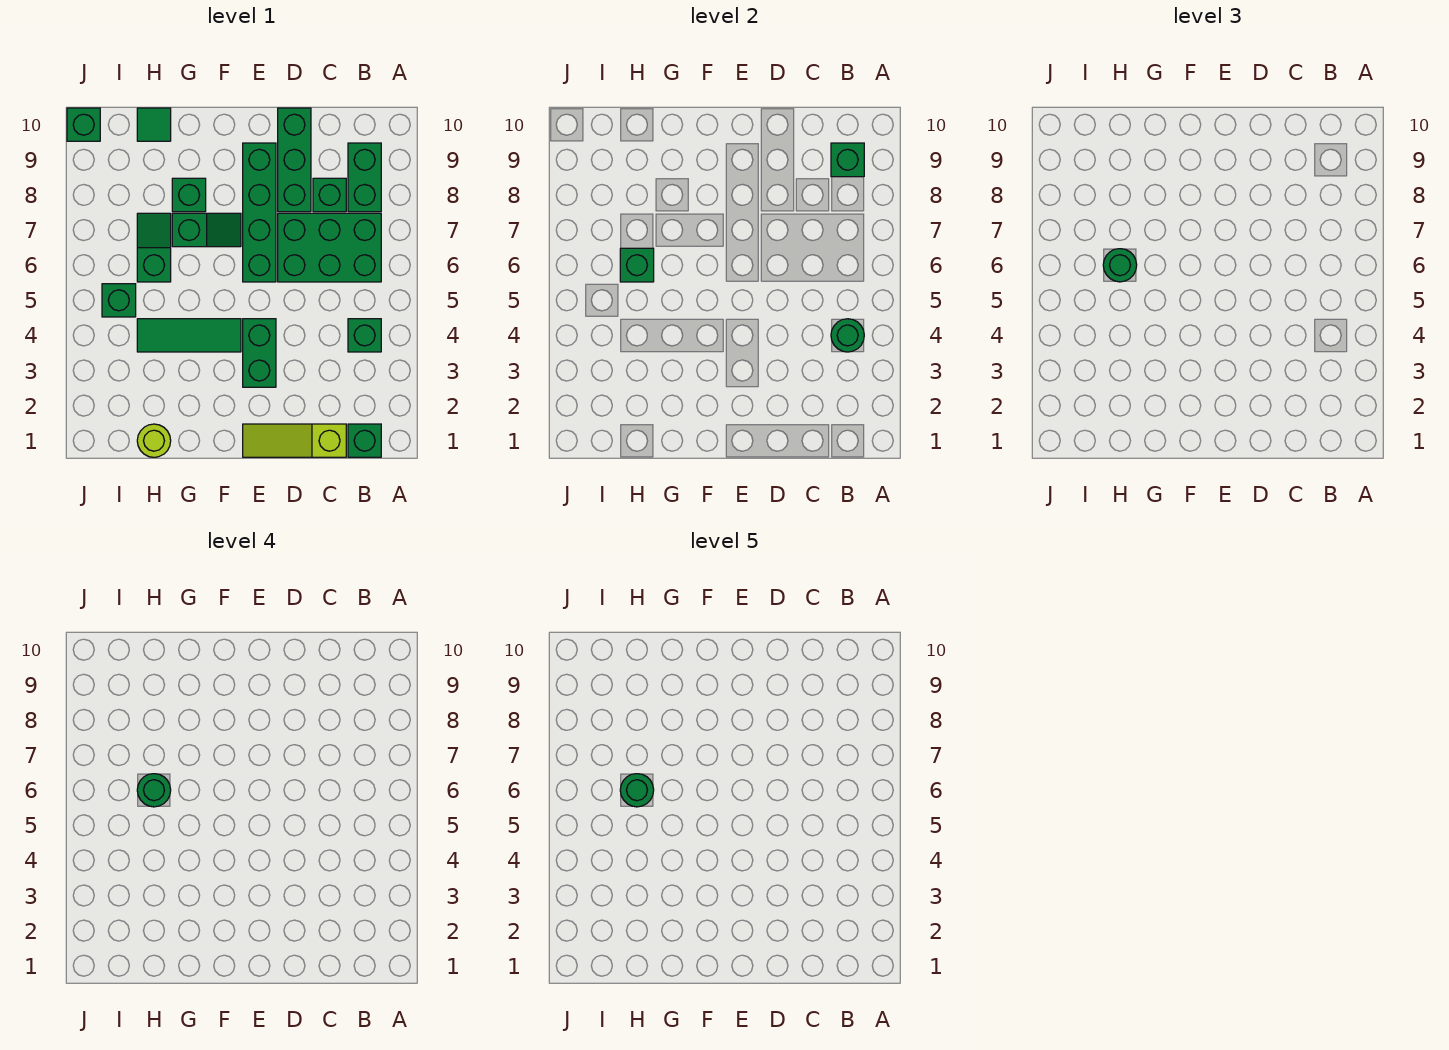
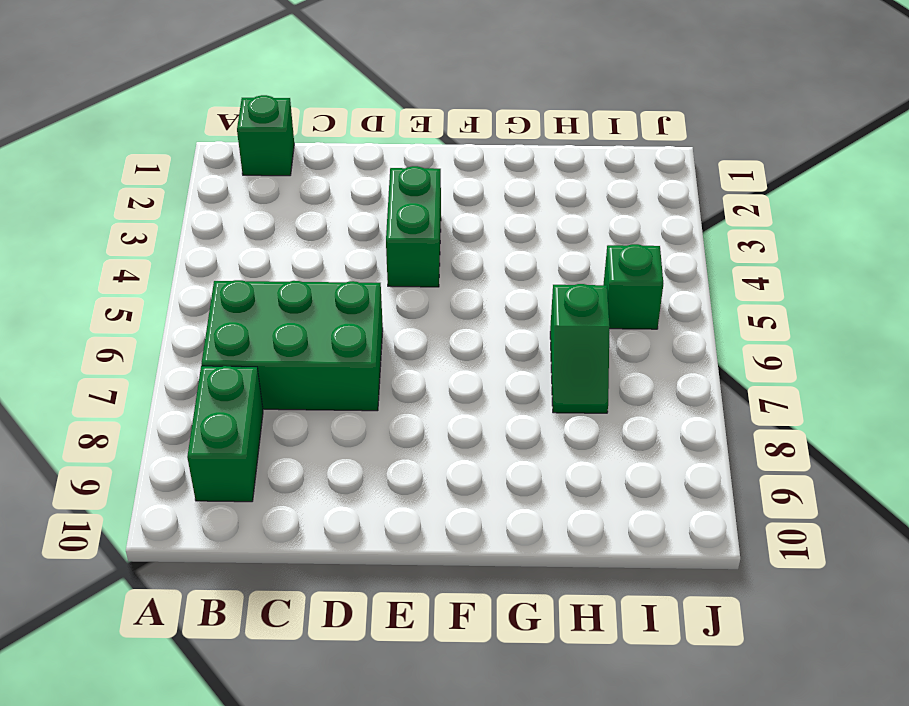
none -> green 1x1 brick [348,319,381,352]
none -> lime 1x3 slope [243,424,346,457]
none -> green 1x1 brick [313,178,346,212]

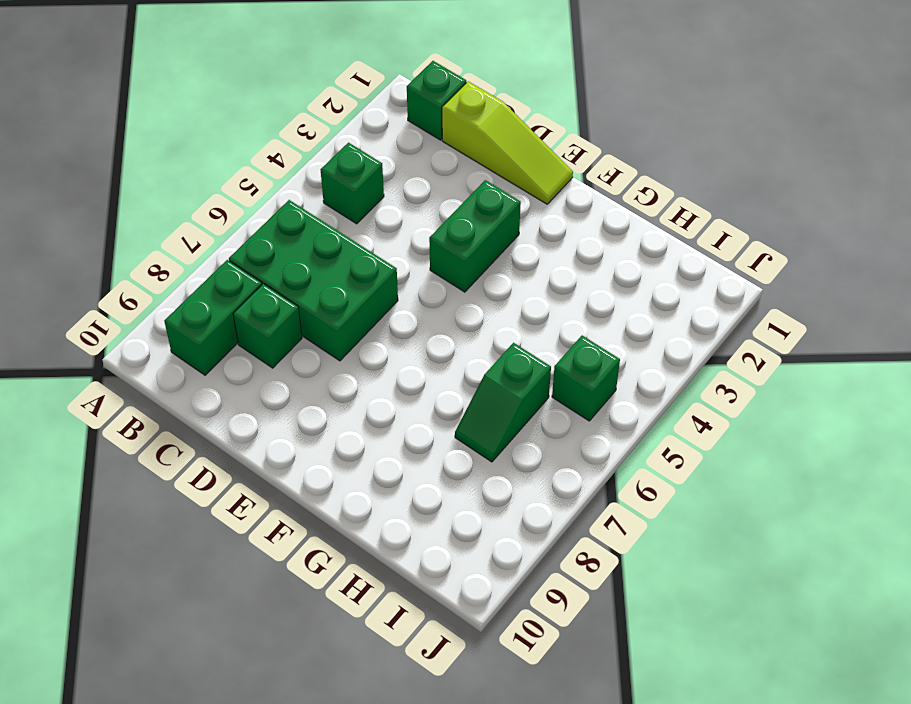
none -> green 1x3 brick [278,108,311,212]
none -> green 1x4 brick [243,143,276,282]
none -> green 1x3 tile [137,319,241,352]

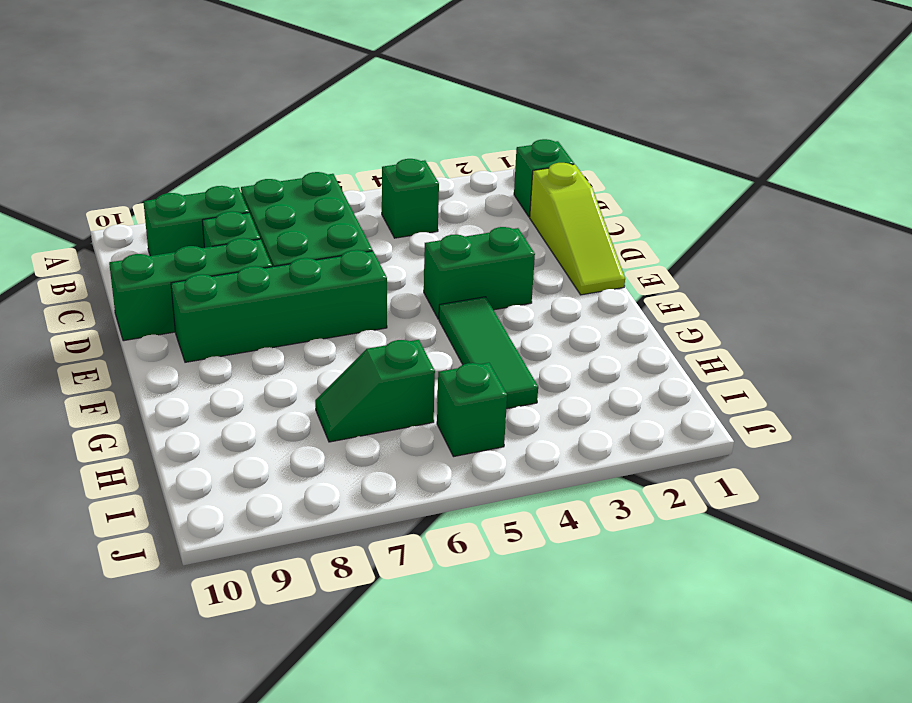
none -> green 1x2 slope [172,213,241,247]
none -> green 1x1 brick [172,178,206,212]
none -> lime 1x1 round brick [137,424,171,457]

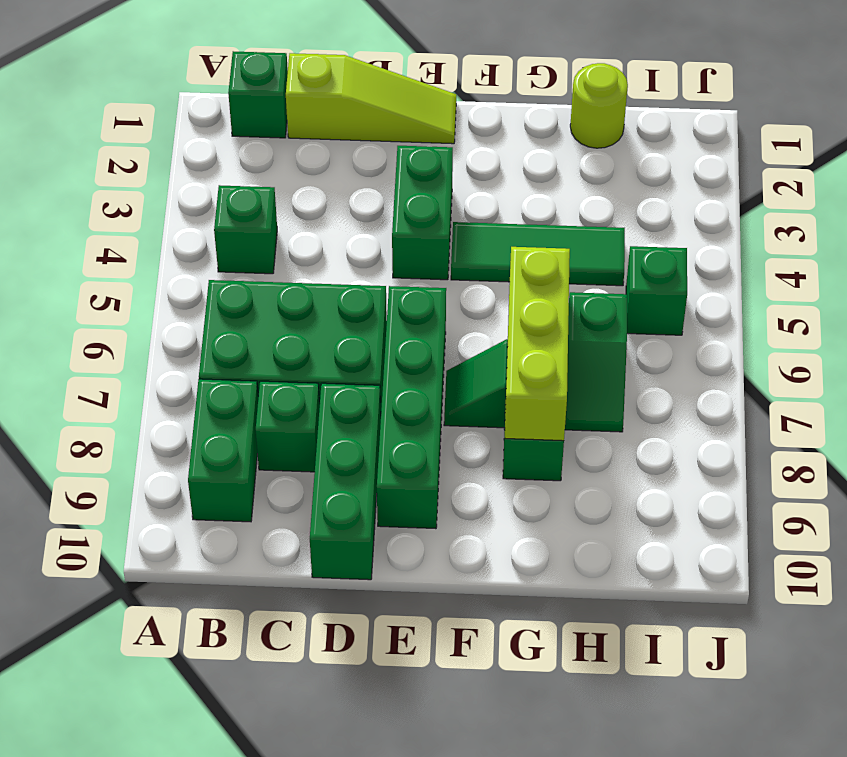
lime 1x3 brick [505,247,570,441] -> none
none -> green 1x1 tile [137,108,171,141]
none -> green 1x1 brick [67,108,100,141]
none -> green 1x1 round brick [831,319,864,352]

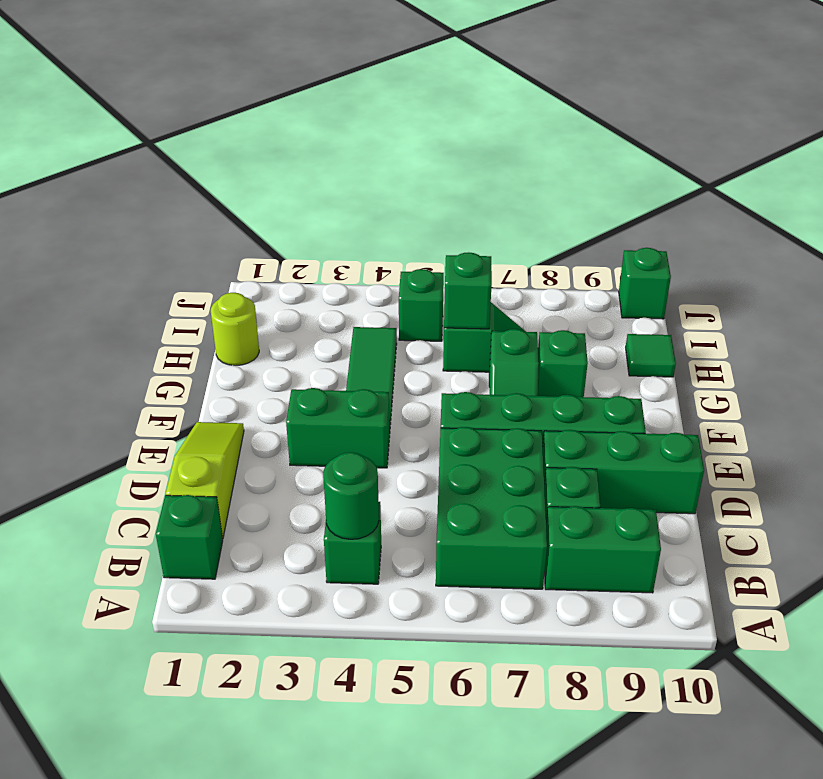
none -> green 1x1 brick [831,143,864,177]
none -> green 1x1 round brick [1103,249,1137,282]
none -> green 1x1 round brick [137,774,171,807]

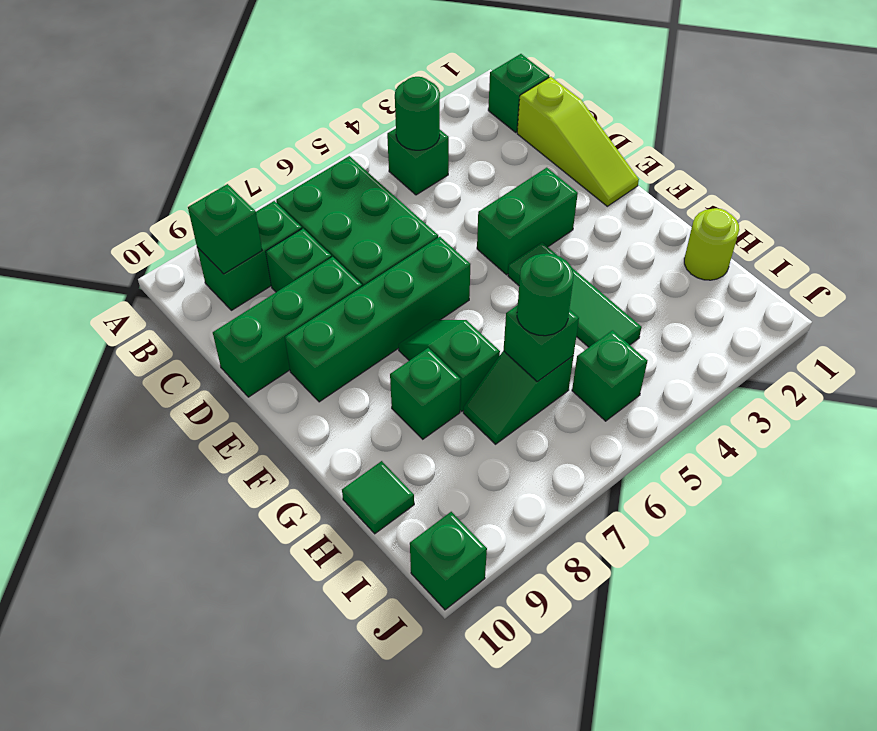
none -> green 1x1 round brick [137,774,171,807]
none -> green 1x1 round brick [620,774,654,807]

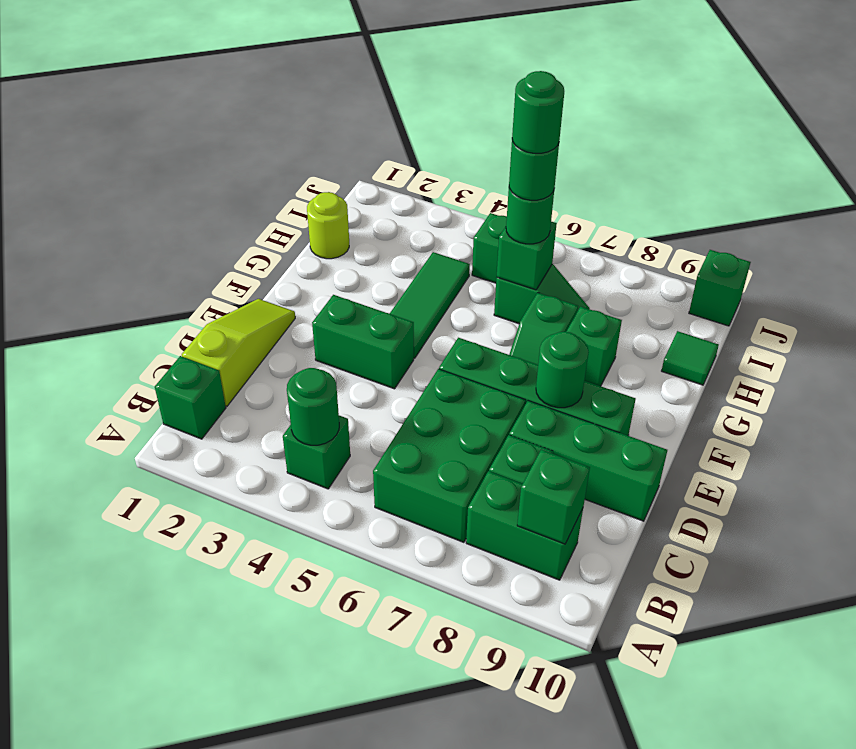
green 1x1 round brick [536,332,589,408] -> none

